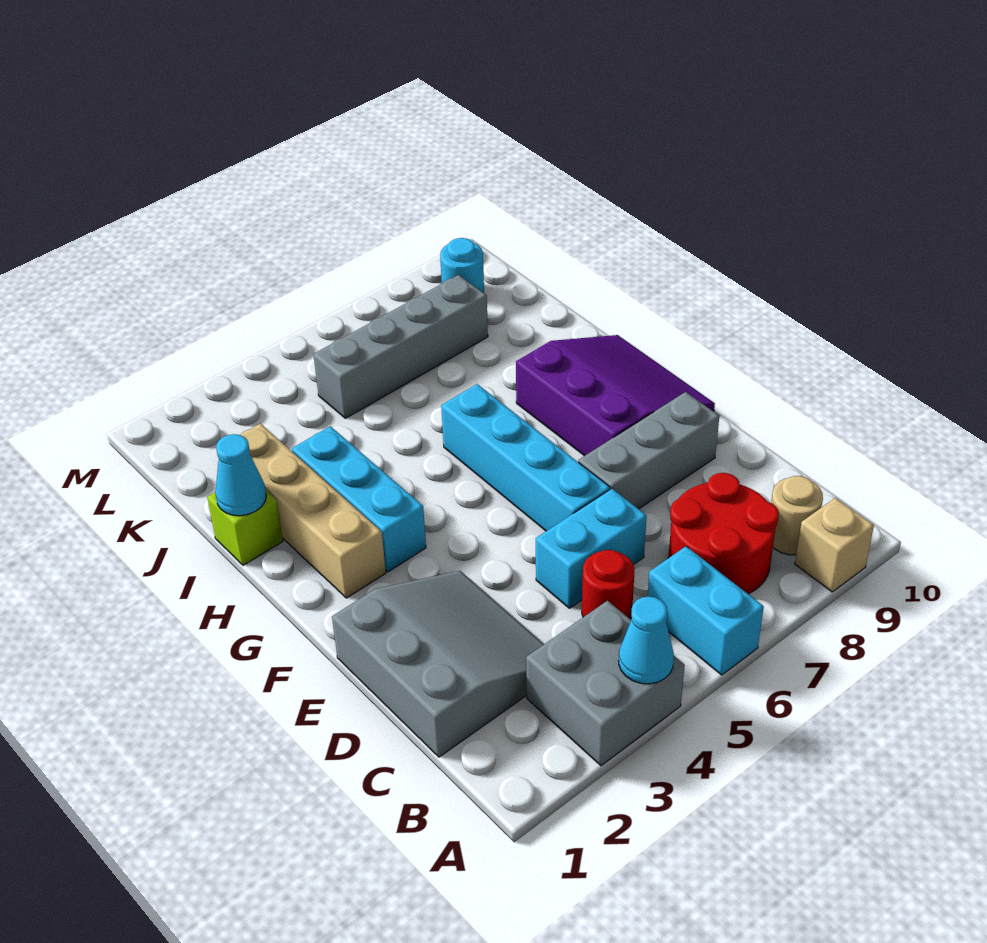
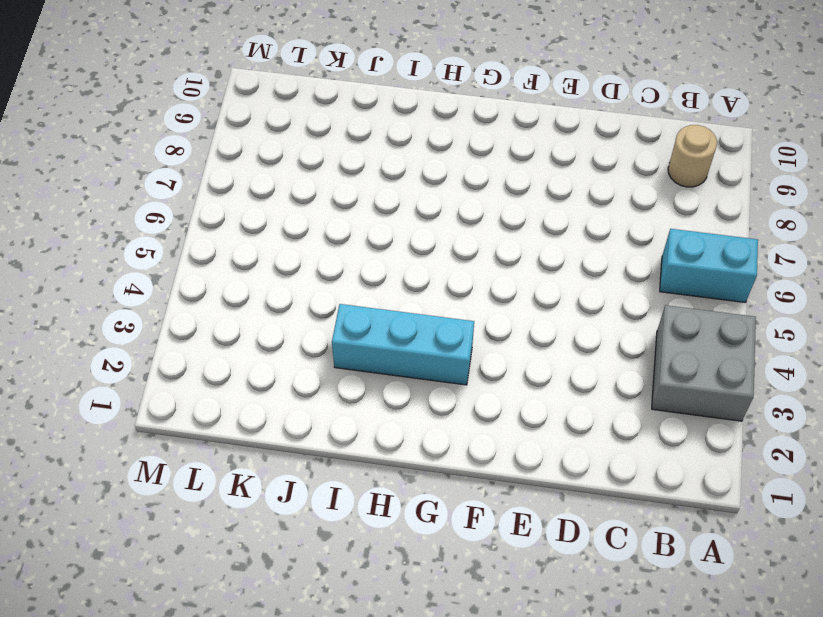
none -> tan 1x1 brick [795,498,874,592]
none -> red 2x2 round brick [668,473,779,594]
none -> grey 3x3 slope [332,571,544,757]

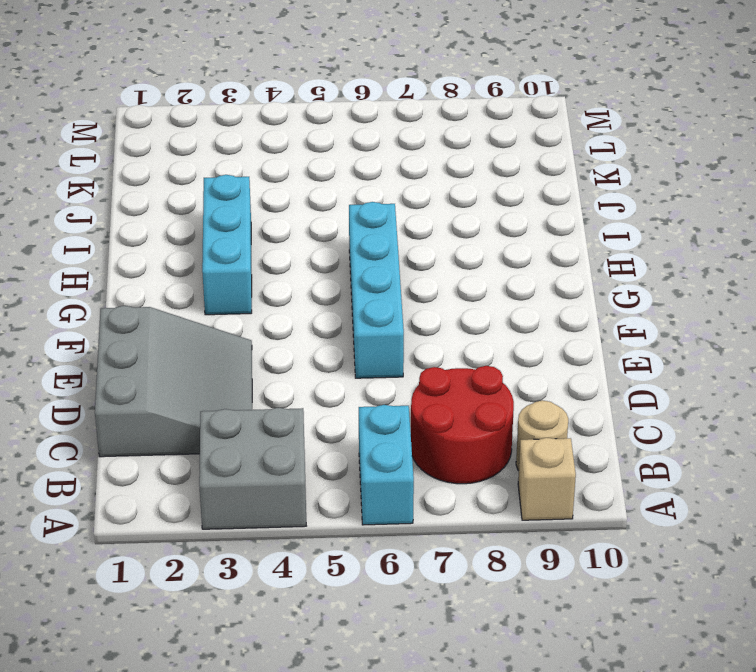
none -> red 1x1 round brick [582,550,635,619]
none -> cyan 1x2 brick [536,489,647,608]
none -> grey 1x3 brick [578,392,719,509]

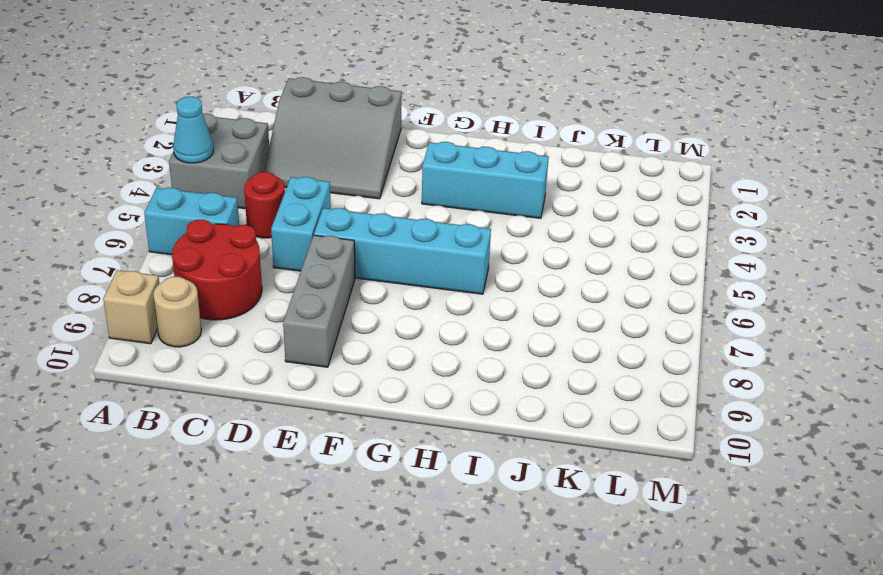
none -> purple 3x3 slope [516,335,715,456]
none -> tan 1x4 brick [241,424,386,598]
none -> lime 1x1 brick [207,491,283,565]

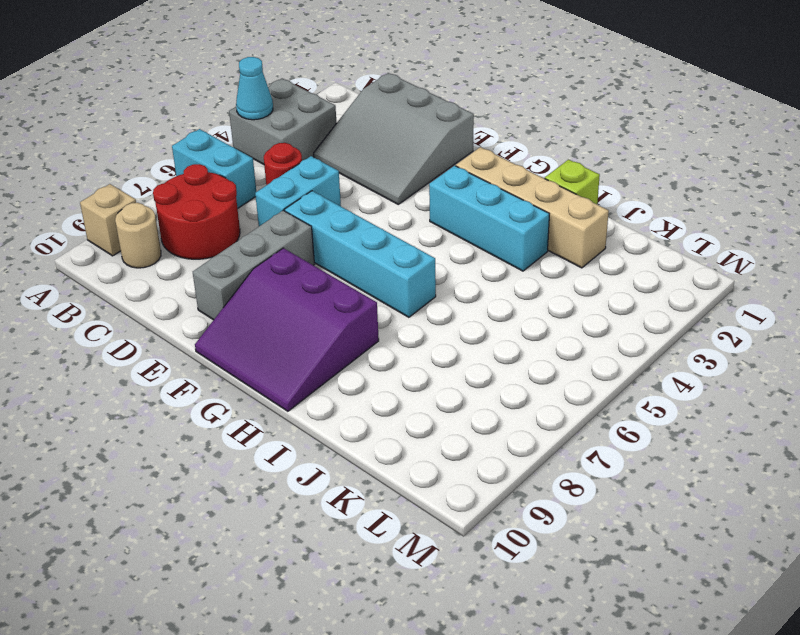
none -> grey 1x4 brick [313,275,488,418]
none -> cyan 1x1 round brick [440,238,484,293]
none -> cyan 1x1 cone [215,434,266,516]

